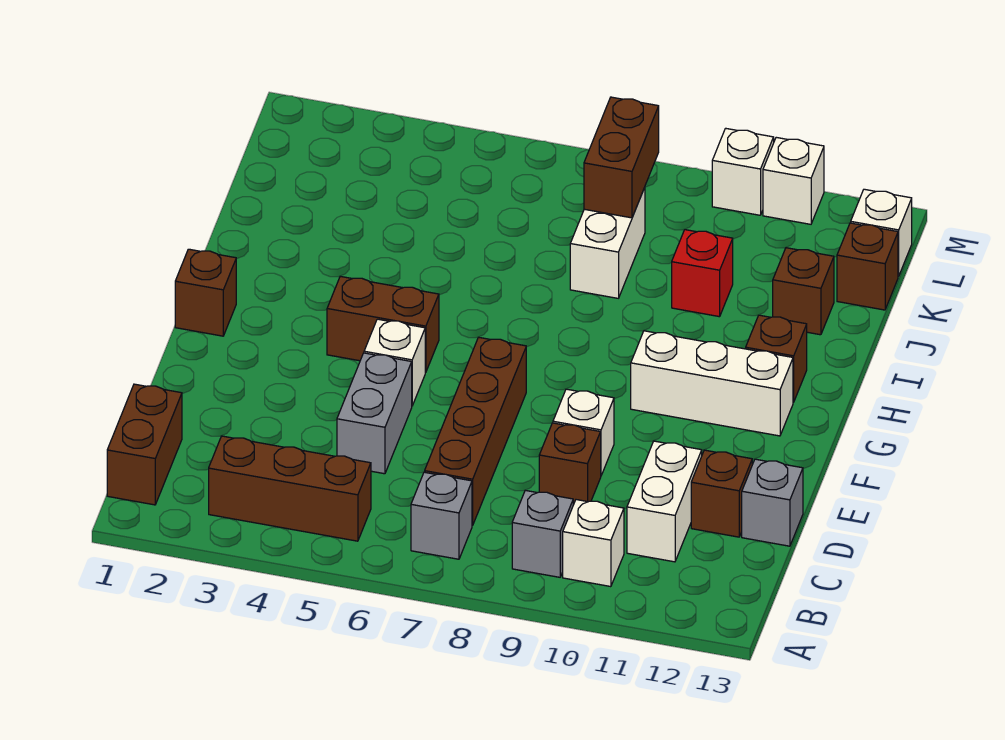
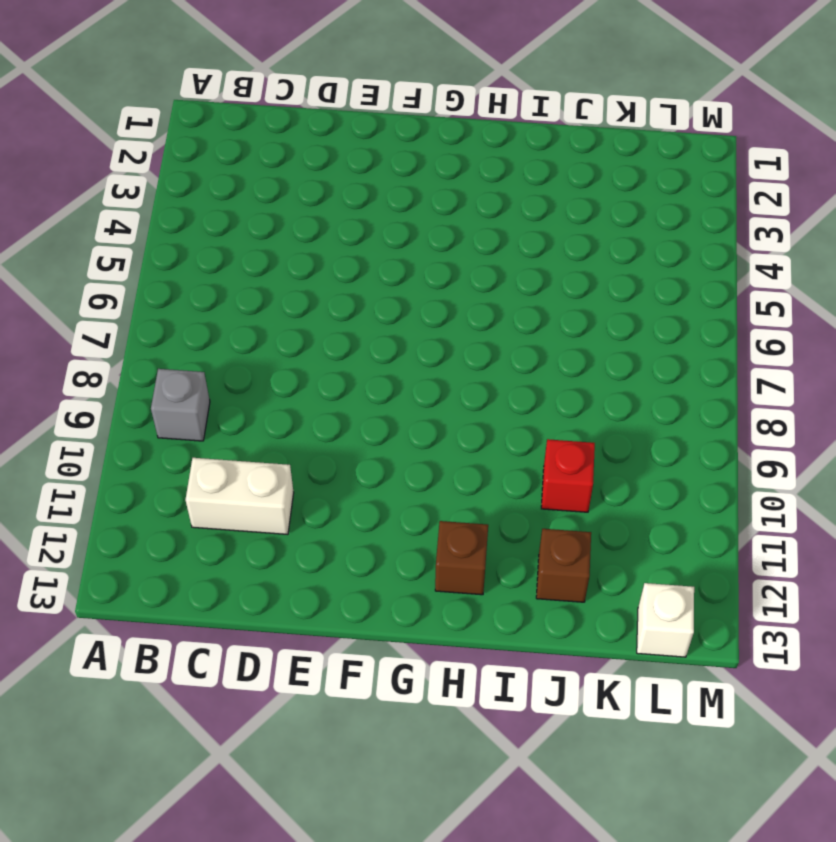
none -> brown 1x2 brick [107,384,182,505]
none -> brown 1x3 brick [209,436,371,541]
none -> grey 1x1 brick [411,472,472,559]

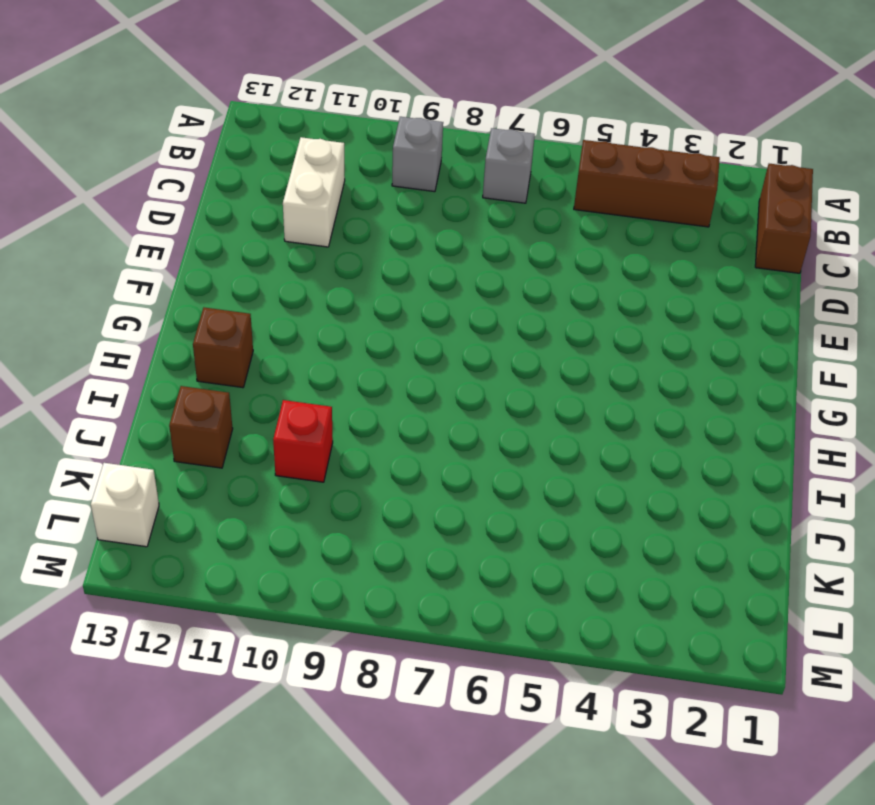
none -> white 1x1 brick [563,500,624,587]
none -> brown 1x4 brick [425,337,526,526]
none -> grey 1x2 brick [337,353,412,474]

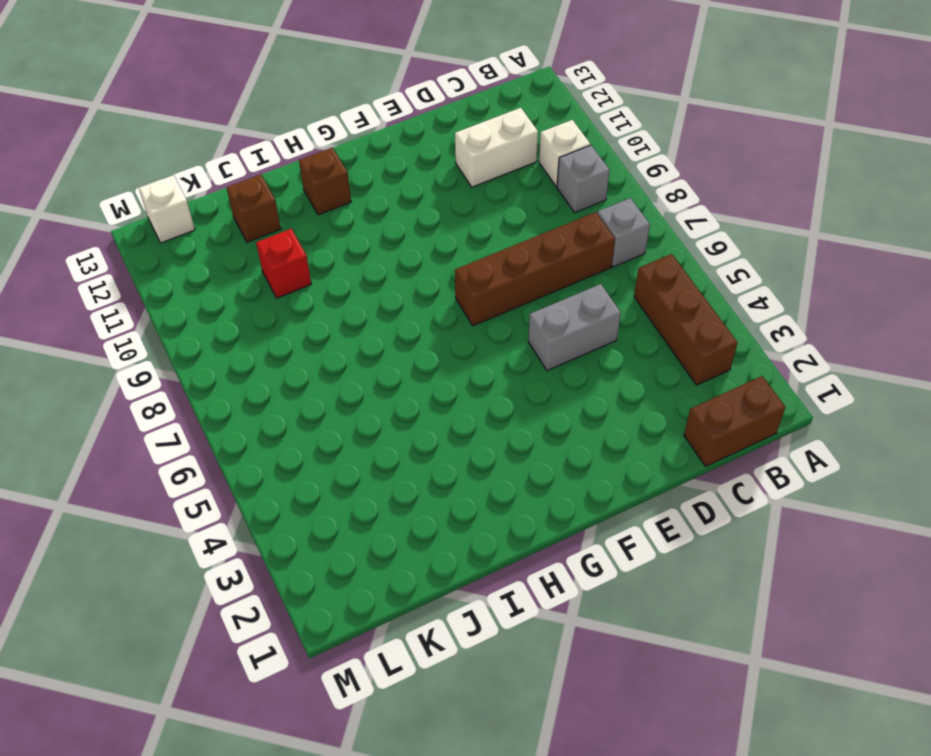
none -> brown 1x1 brick [539,423,601,505]
none -> brown 1x1 brick [691,450,752,537]
none -> grey 1x1 brick [742,459,803,546]

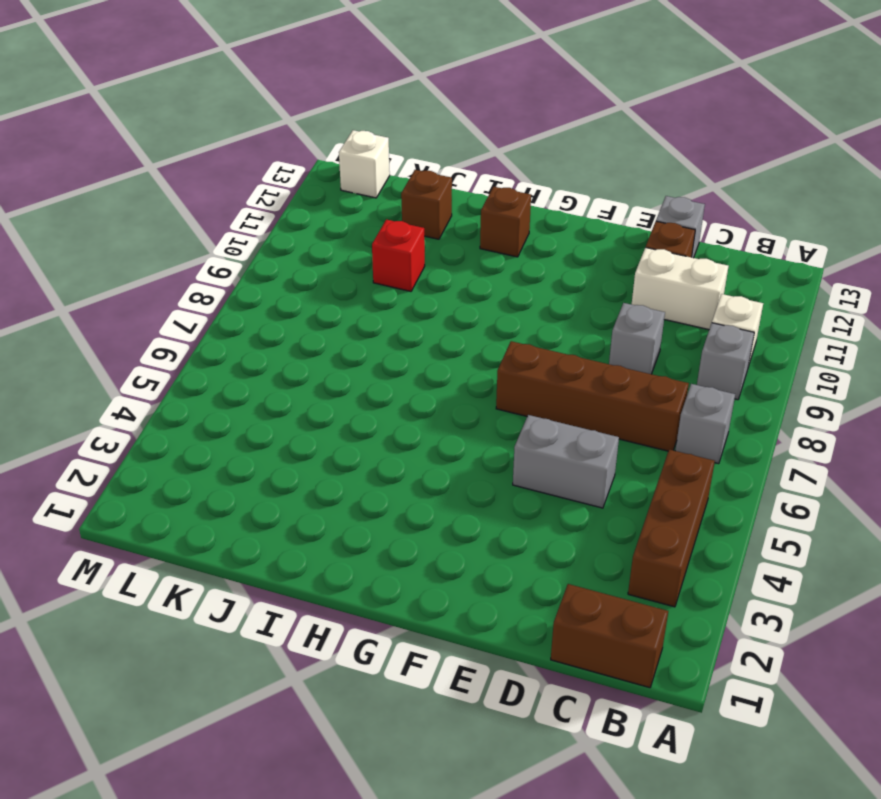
grey 1x1 brick [609,303,665,374] -> brown 1x1 brick [539,423,601,505]
none -> white 1x1 brick [553,389,614,475]
none -> white 1x1 brick [364,319,425,406]
none -> brown 1x1 brick [175,249,236,336]

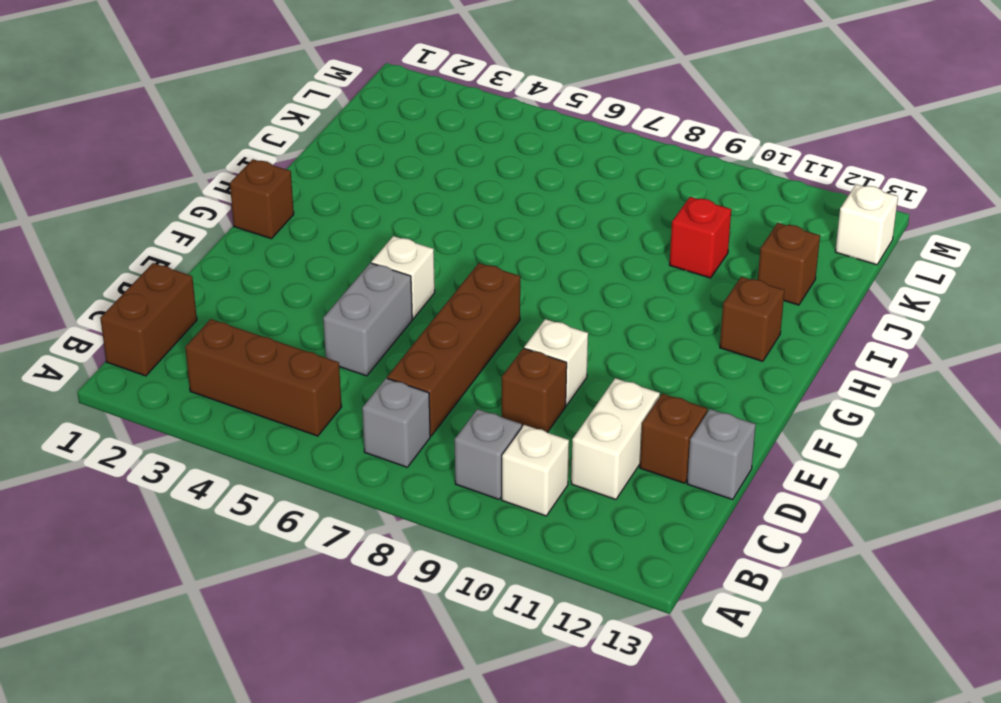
none -> brown 1x2 brick [327,276,439,373]
none -> white 1x3 brick [631,331,793,436]
none -> white 1x2 brick [570,187,645,298]

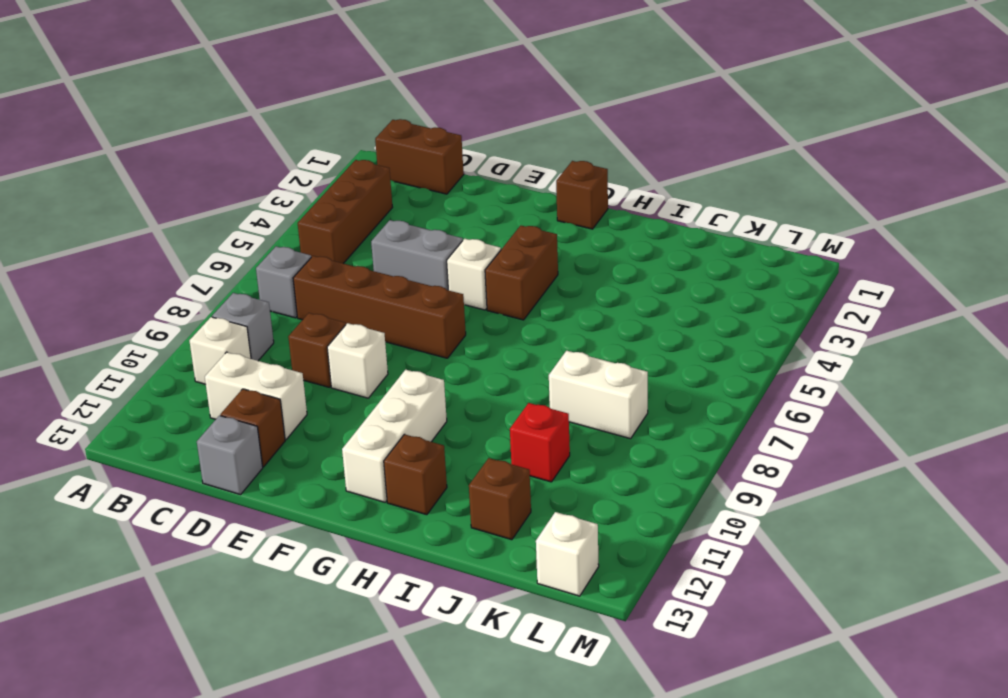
none -> brown 1x1 brick [837,223,898,310]
none -> white 1x1 brick [712,128,774,215]
none -> white 1x1 brick [763,137,824,224]

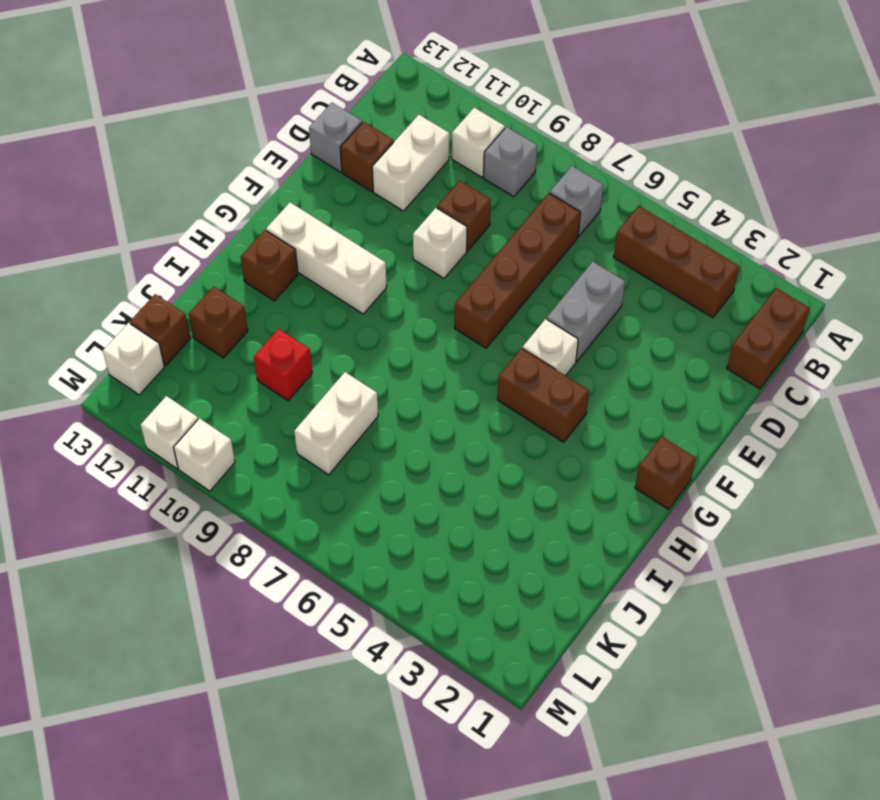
none -> brown 1x2 brick [584,97,659,218]

